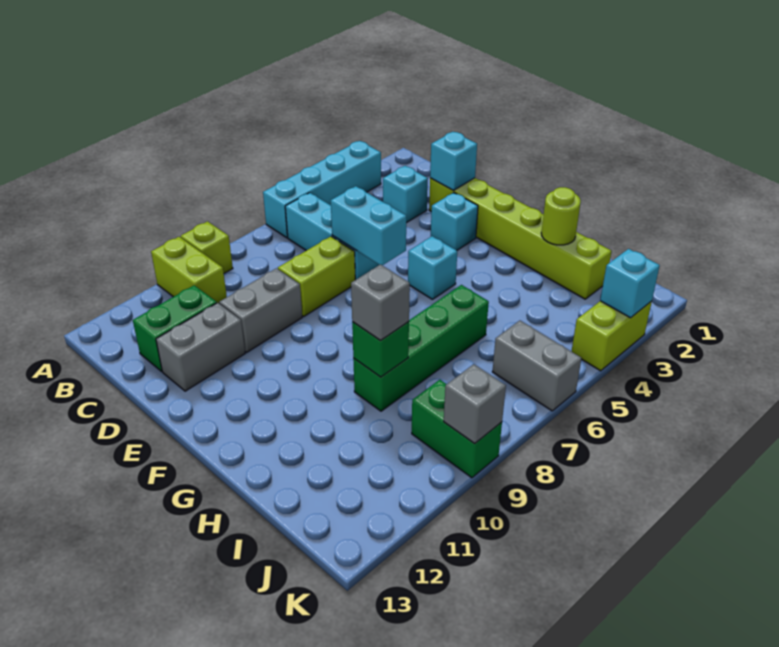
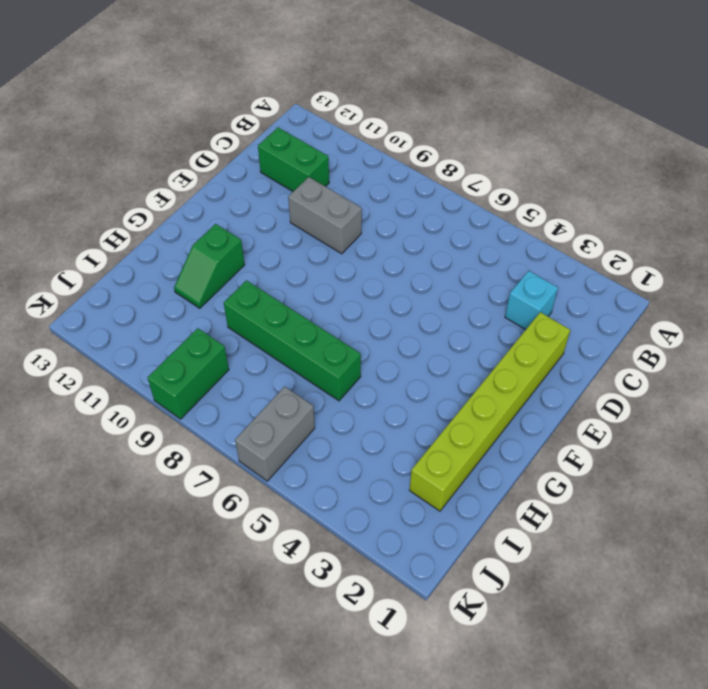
green 1x2 slope [174,224,245,308] -> none
none -> cyan 1x4 brick [263,141,381,238]
none -> lime 1x1 brick [181,221,233,273]
none -> lime 1x2 brick [151,237,227,303]

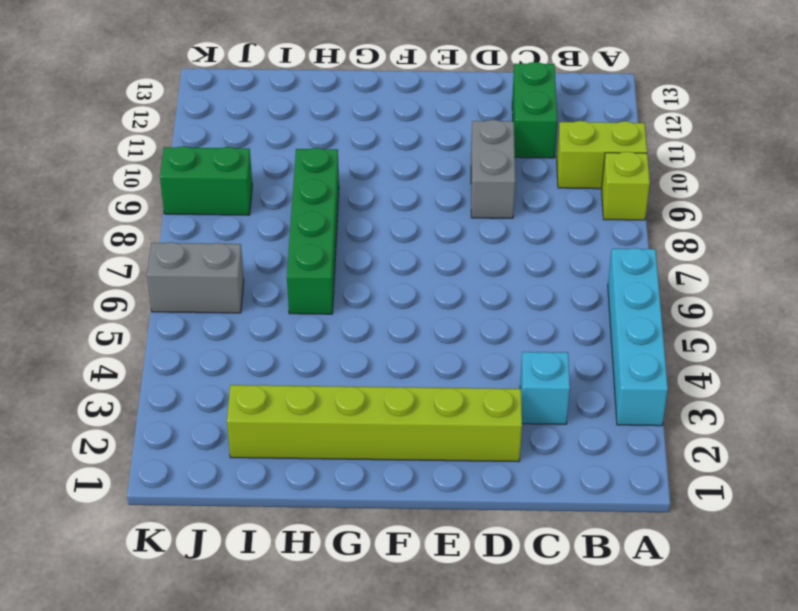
none -> cyan 1x3 brick [285,193,379,280]
none -> lime 1x2 brick [278,236,355,316]
none -> grey 1x2 brick [156,303,245,391]

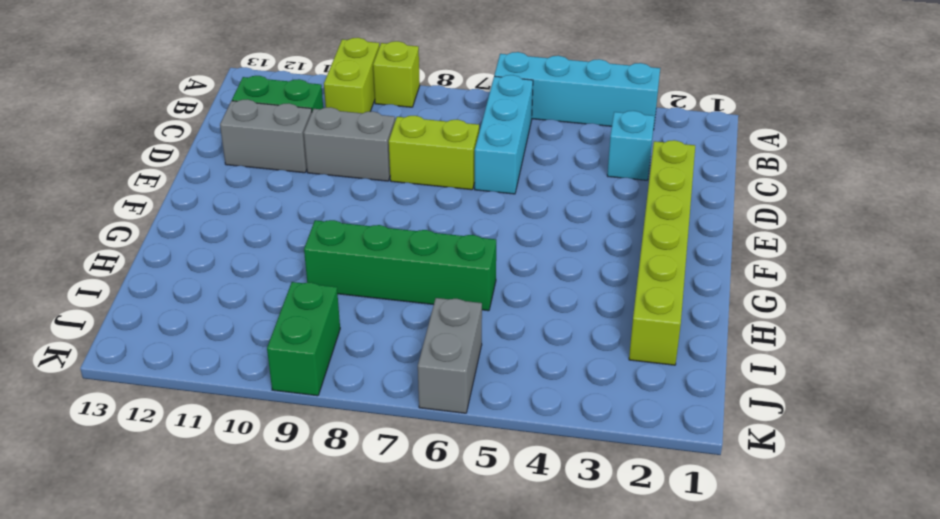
none -> cyan 1x1 brick [431,192,478,250]
none -> cyan 1x1 brick [408,236,457,299]
none -> lime 1x2 brick [572,301,652,371]

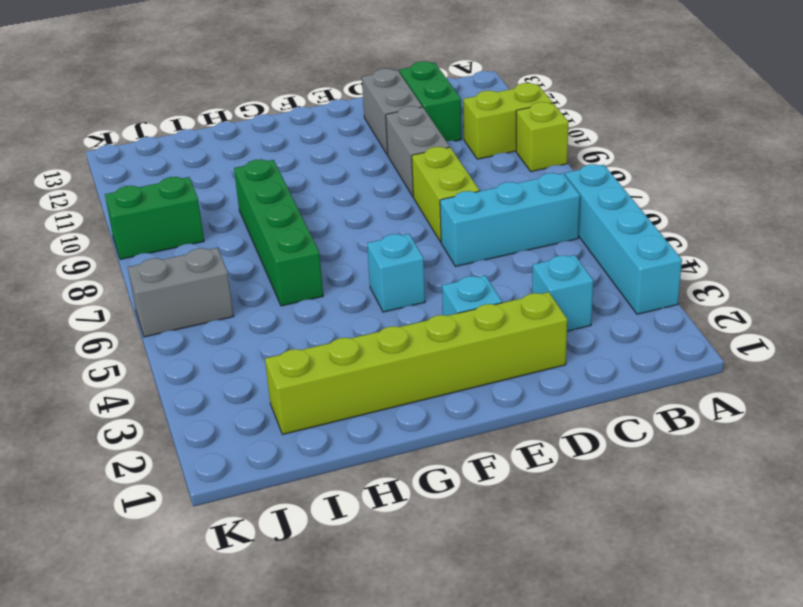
none -> lime 1x2 brick [572,301,652,371]
none -> cyan 1x1 brick [430,132,477,191]
none -> cyan 1x2 brick [331,186,406,265]

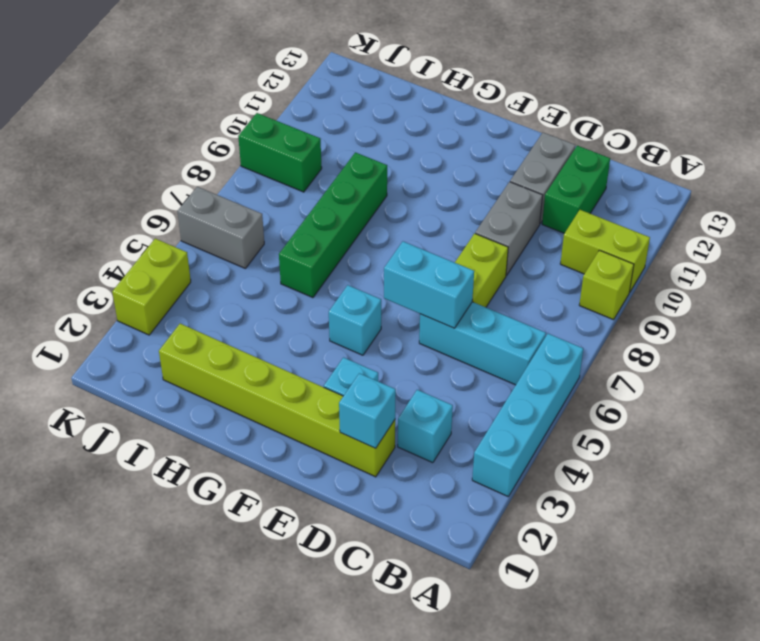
none -> lime 1x1 round brick [541,187,581,245]
none -> green 1x1 brick [352,322,409,377]
none -> cyan 1x1 brick [600,249,660,318]

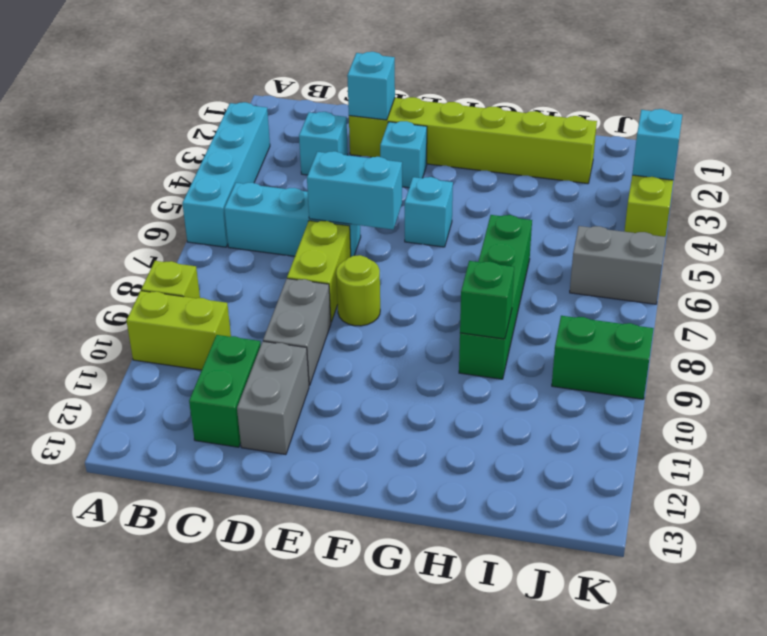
lime 1x1 round brick [336,255,380,326] -> lime 1x1 round brick moved to [541,187,581,245]
none -> grey 1x1 brick [444,364,506,444]
none -> grey 1x1 brick [351,265,410,341]

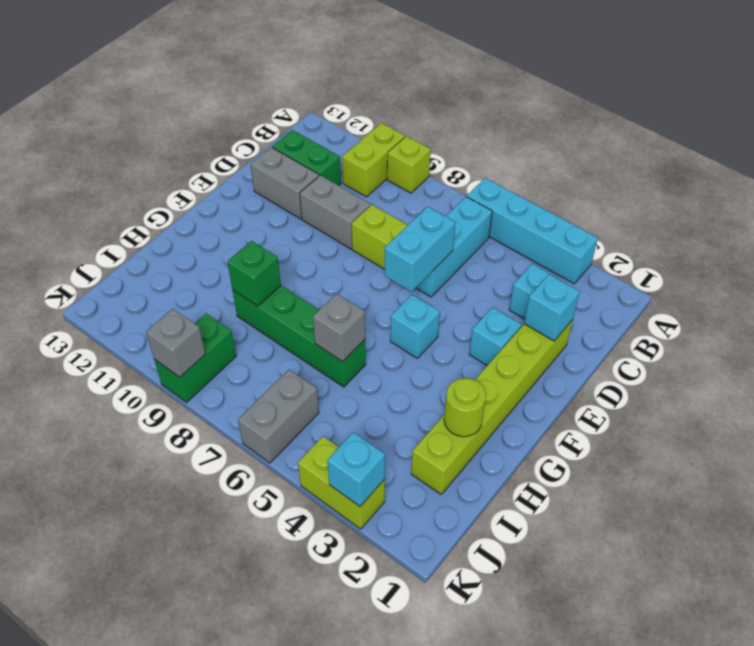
grey 1x1 brick [313,294,365,362] -> grey 1x1 brick moved to [351,265,410,341]

